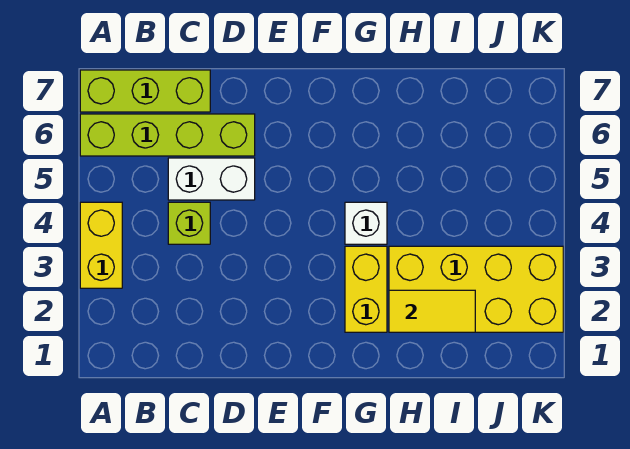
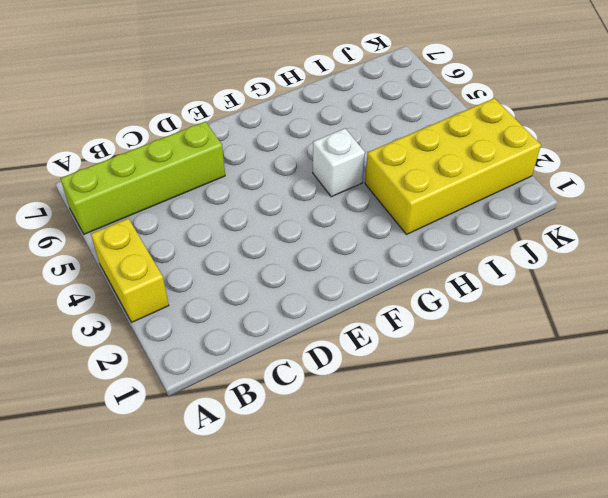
none -> lime 1x3 brick [80,70,210,112]
none -> lime 1x1 brick [168,202,210,244]

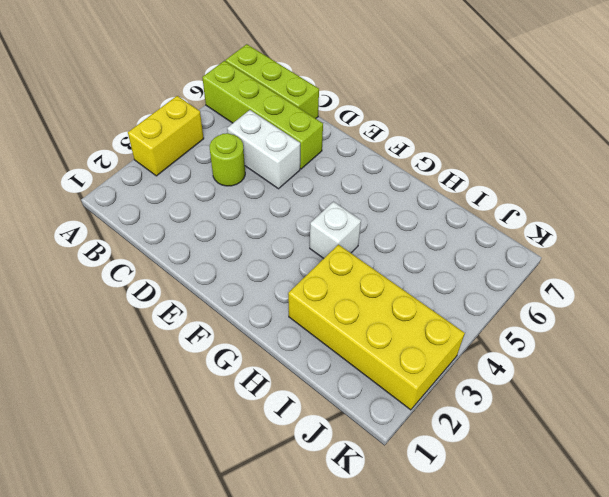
lime 1x1 round brick [210,133,245,186] -> lime 1x1 brick [168,202,210,244]
none -> yellow 1x2 brick [345,246,387,332]
none -> yellow 1x2 tile [389,290,475,332]

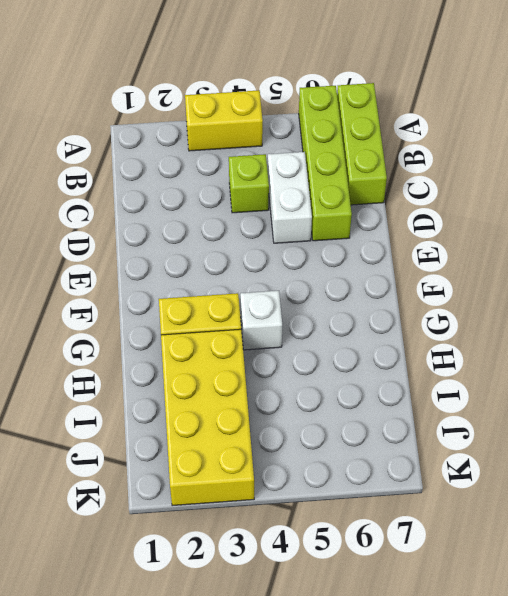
none -> yellow 1x2 tile [389,290,475,332]

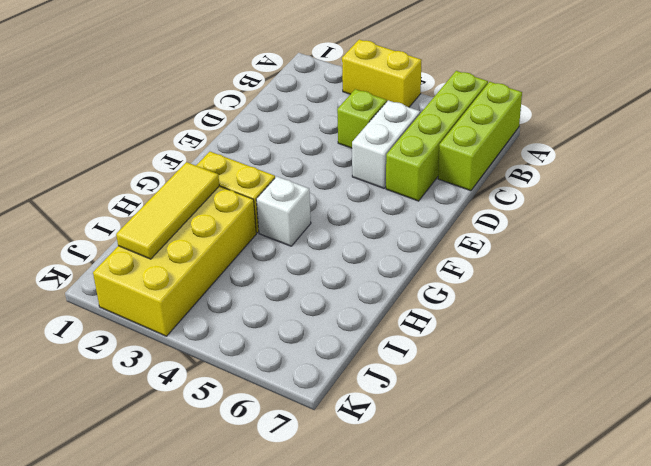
yellow 1x3 tile [116,162,219,259] -> yellow 1x2 tile [389,290,475,332]

